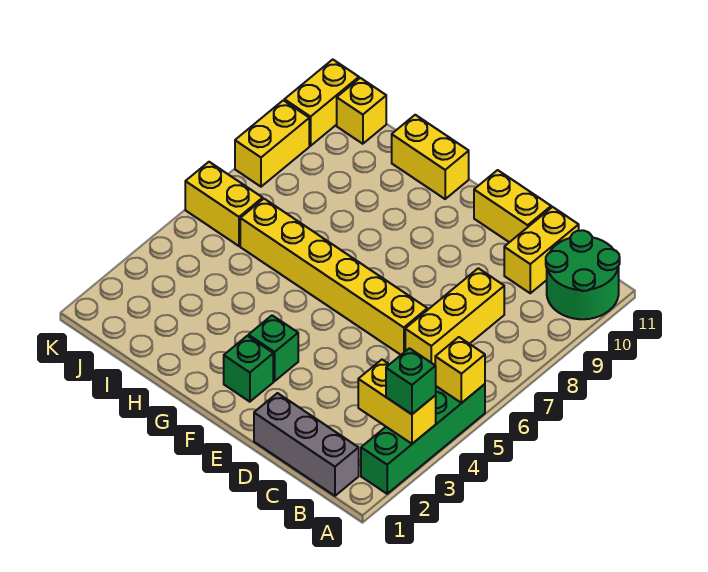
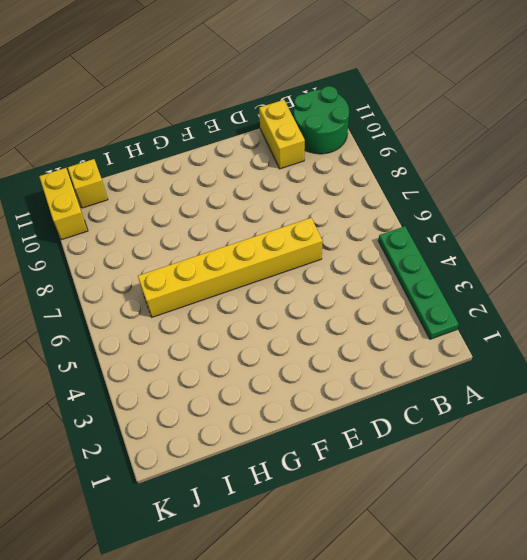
green 1x4 plate [378,226,459,339] -> green 1x4 brick [361,384,485,494]
none -> grey 1x3 brick [254,393,359,496]
none -> yellow 1x3 brick [405,268,504,365]
none -> yellow 1x2 brick [474,170,551,242]

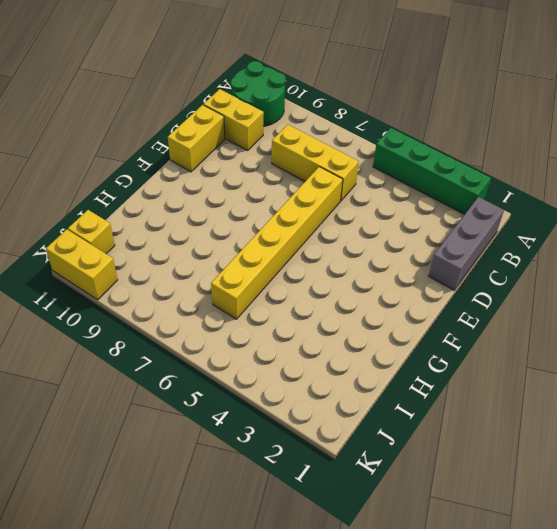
none -> green 1x1 brick [224,336,273,402]
none -> green 1x1 brick [248,315,298,381]
none -> yellow 1x2 brick [392,115,469,199]

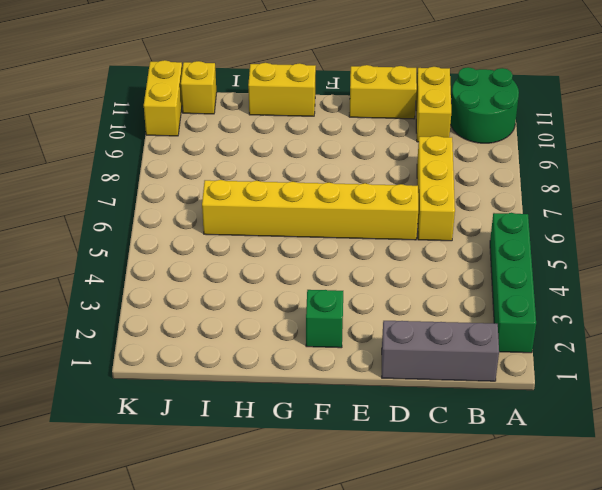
none -> green 1x1 brick [248,315,298,381]
none -> yellow 1x2 brick [185,162,263,246]
none -> yellow 1x2 brick [235,100,309,187]

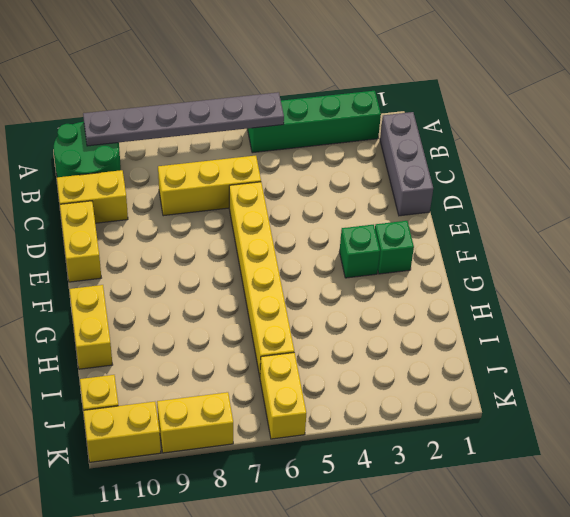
grey 1x6 plate [83,92,284,146] -> yellow 1x1 brick [435,337,485,403]
none -> yellow 1x2 brick [358,360,436,444]
none -> green 1x1 brick [386,348,436,414]

